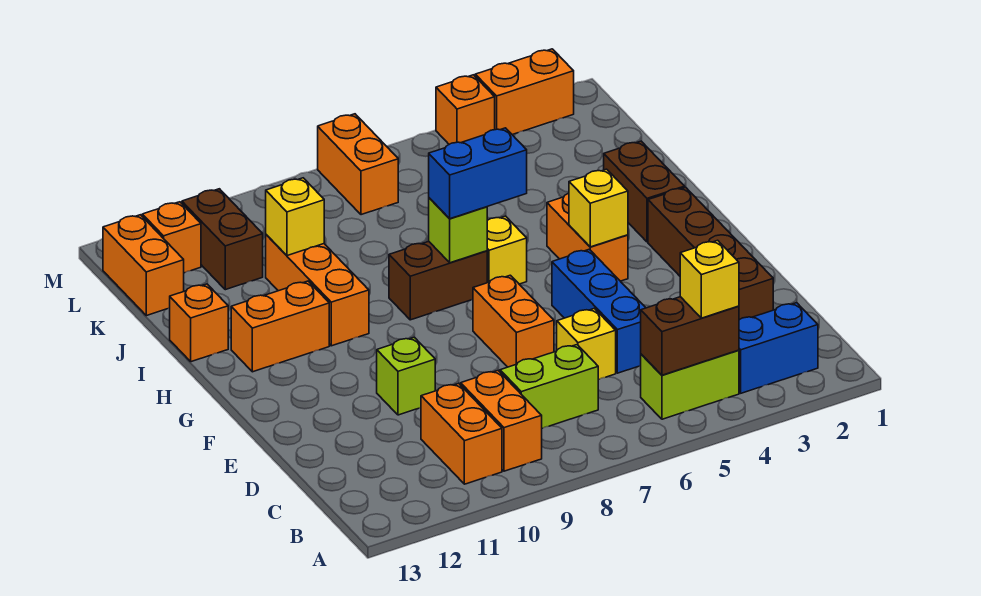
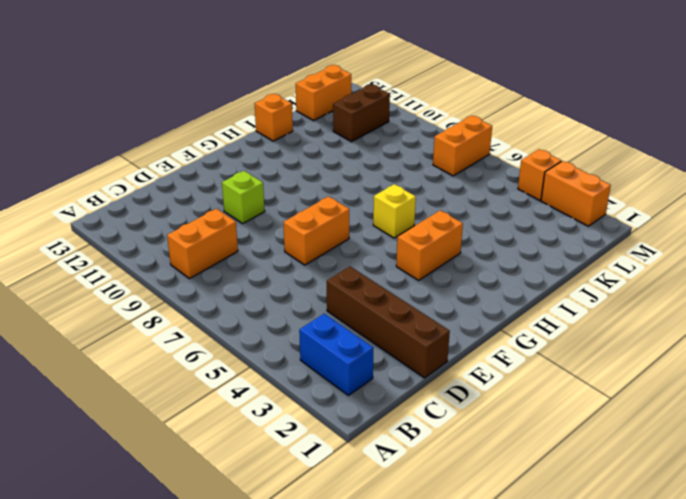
brown 1x4 brick [327,266,450,378] -> brown 1x4 brick turned to [648,187,773,320]
none -> lime 1x2 brick [641,350,739,419]
none -> orange 1x2 brick [421,383,502,484]
none -> lime 1x2 brick [500,345,598,428]

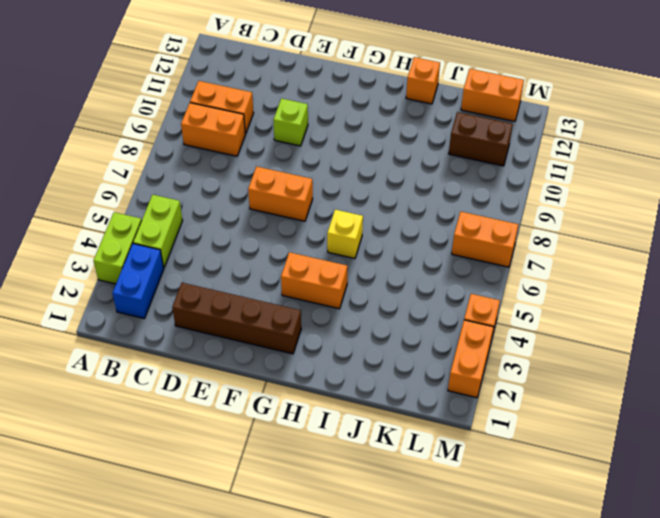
lime 1x2 brick [94,212,142,284] -> lime 1x2 brick moved to [500,345,598,428]
none -> blue 1x3 brick [552,249,646,373]
none -> yellow 1x1 brick [557,308,616,380]
none -> brown 1x2 brick [604,141,685,242]

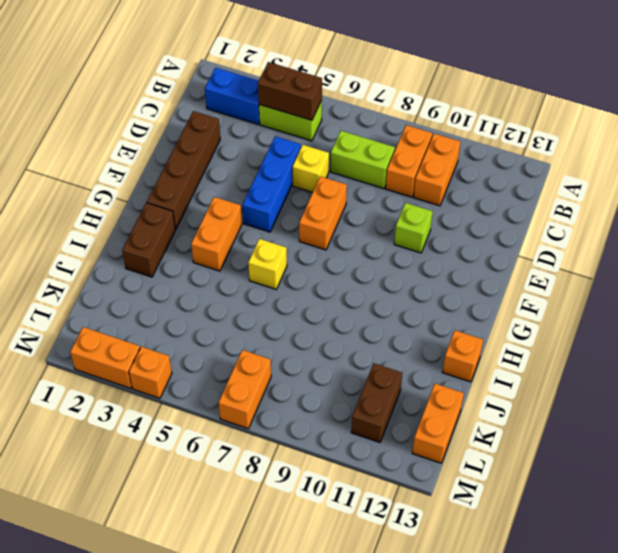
none -> brown 1x2 brick [389,241,487,320]
none -> orange 1x3 brick [266,235,369,346]
none -> orange 1x2 brick [231,281,329,372]

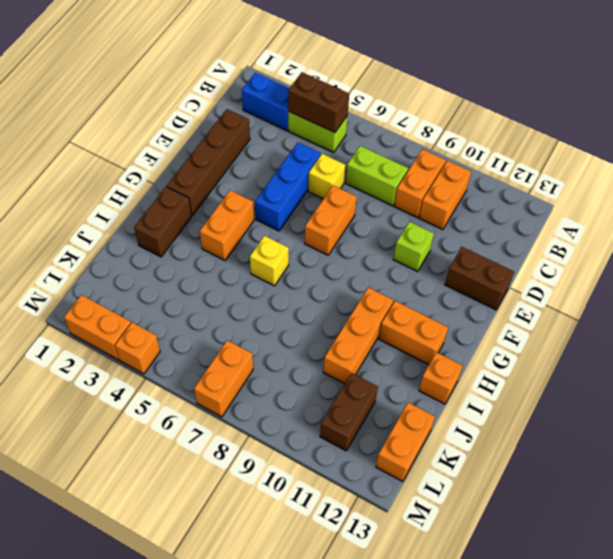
brown 1x2 brick [445,247,514,310] -> brown 1x2 brick moved to [389,241,487,320]
none -> orange 1x1 brick [142,202,201,273]
none -> yellow 1x1 brick [569,169,628,247]
none -> lime 1x1 brick [429,198,487,263]

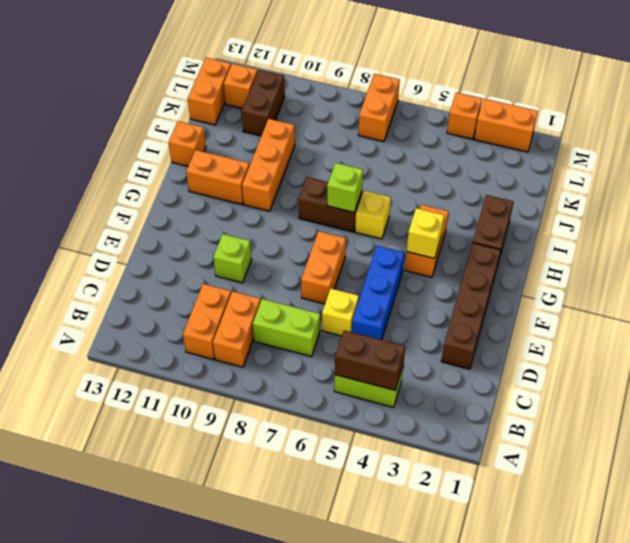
none -> blue 1x2 brick [739,303,818,393]
none -> yellow 1x1 brick [266,178,324,256]
none -> yellow 1x1 brick [680,240,739,318]

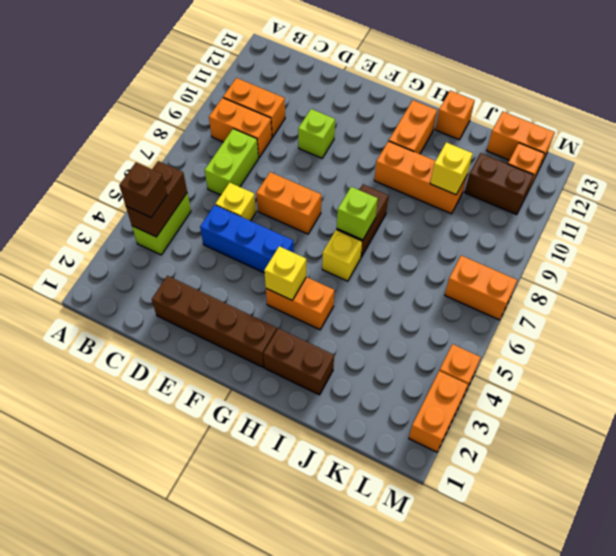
brown 1x1 brick [119,162,167,218] -> yellow 1x1 brick [680,240,739,318]
none -> blue 1x2 brick [739,303,818,393]
none -> blue 1x2 brick [429,128,527,219]

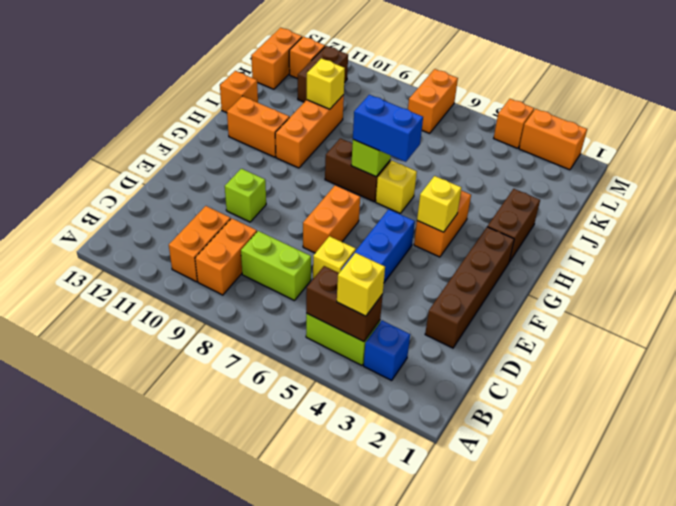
blue 1x1 brick [364,321,410,380] -> blue 1x2 brick [739,303,818,393]

